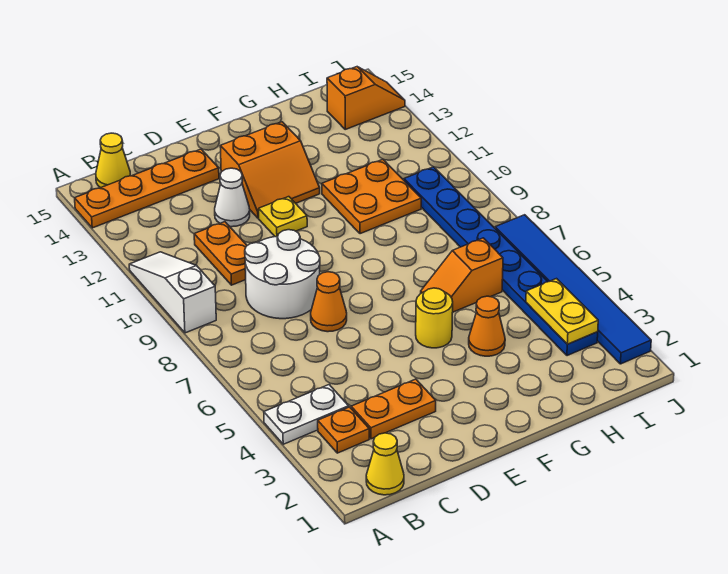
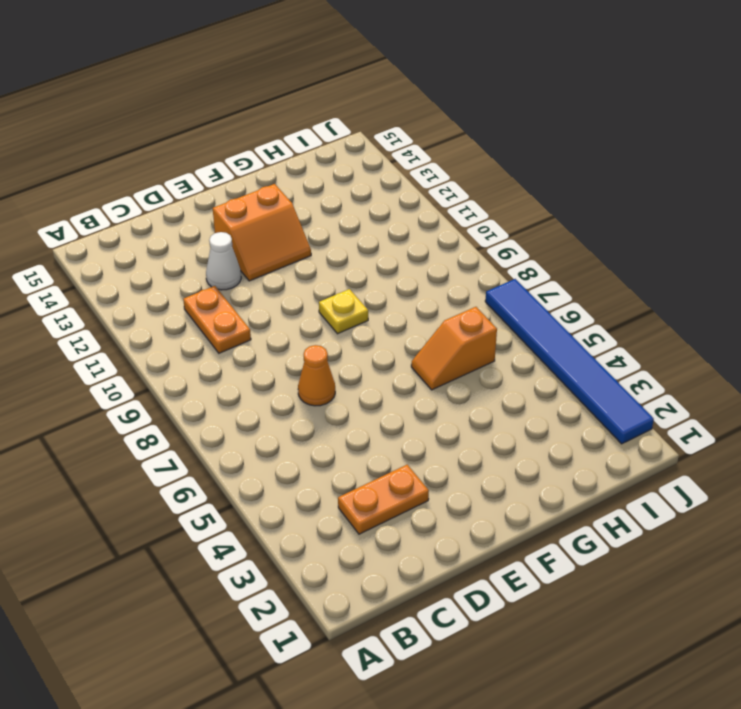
yellow 1x1 plate [319,289,368,334] -> yellow 1x1 plate moved to [259,197,307,237]
none -> white 1x2 plate [264,385,349,444]
none -> white 1x3 slope [129,252,216,333]
none -> orange 1x4 plate [75,149,219,228]

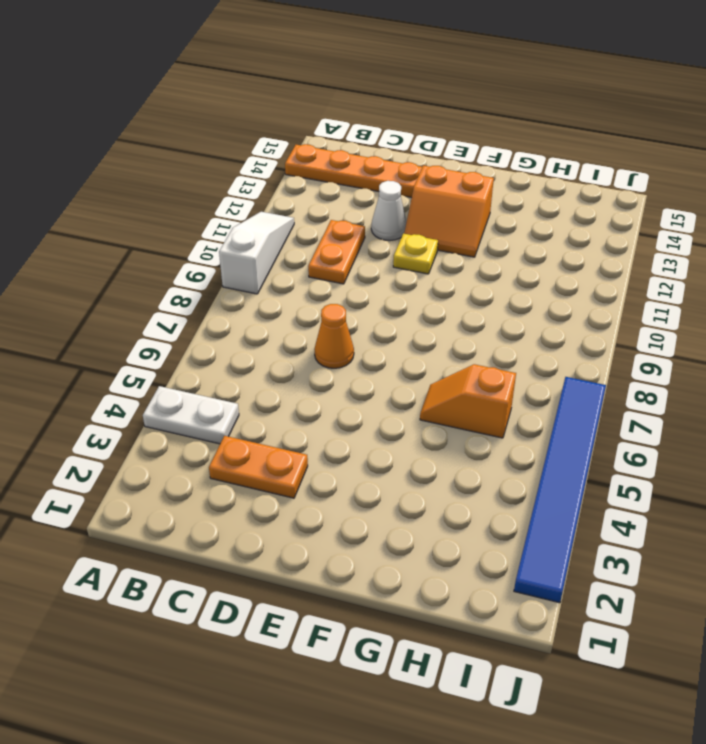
none -> yellow 1x1 cone [366,433,404,495]
none -> orange 1x1 plate [318,407,369,453]
none -> yellow 1x1 cone [96,133,130,188]

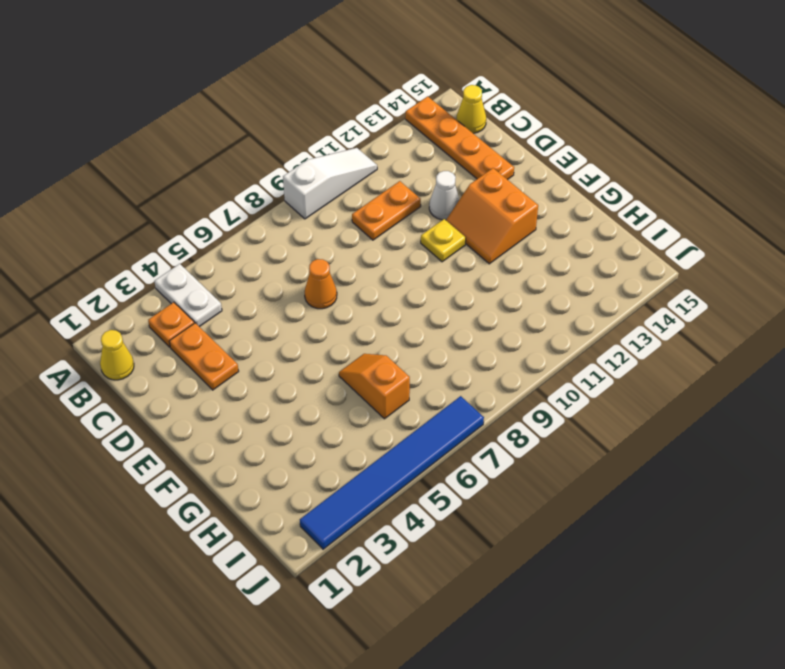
none -> white 2x2 round brick [245,230,320,319]
none -> yellow 1x1 round brick [416,288,453,348]
none -> orange 1x1 cone [469,296,505,356]

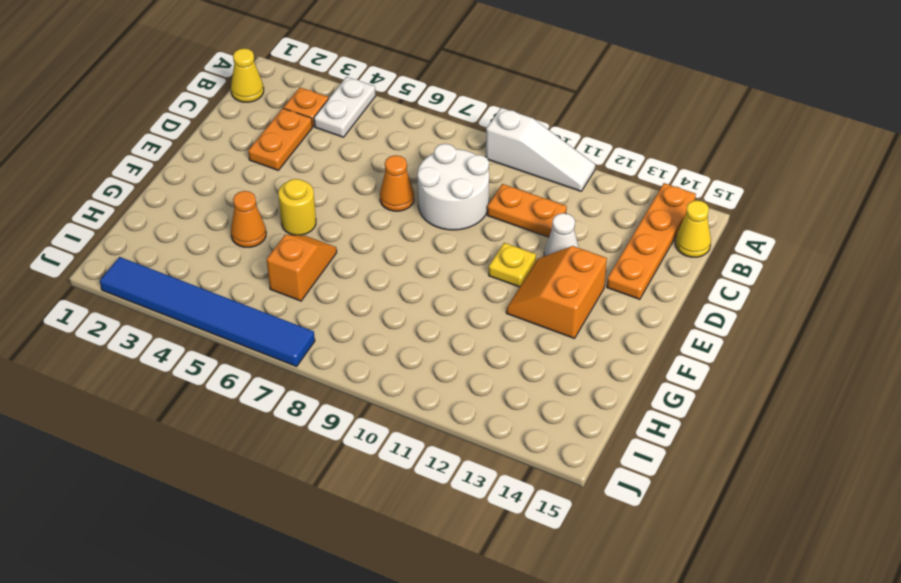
none -> orange 2x2 plate [322,160,421,234]
none -> blue 1x8 plate [404,167,598,356]
none -> orange 1x2 slope [327,67,405,129]

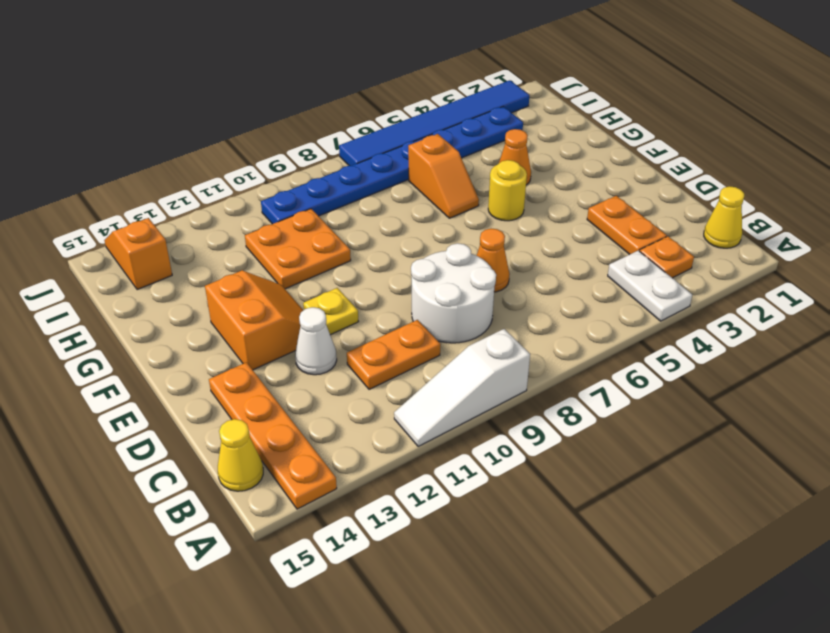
none -> yellow 1x2 plate [526,279,598,344]

